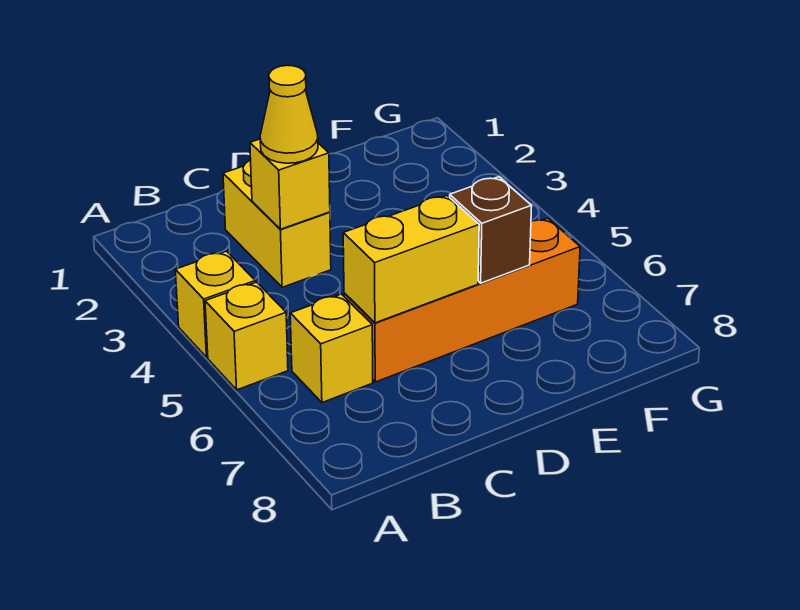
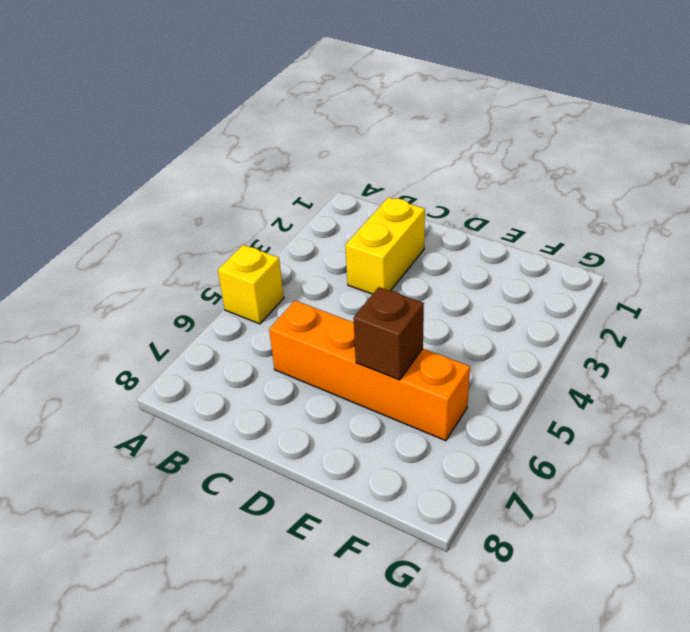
none -> yellow 1x1 brick [175,251,255,357]
none -> yellow 1x1 brick [290,294,373,403]

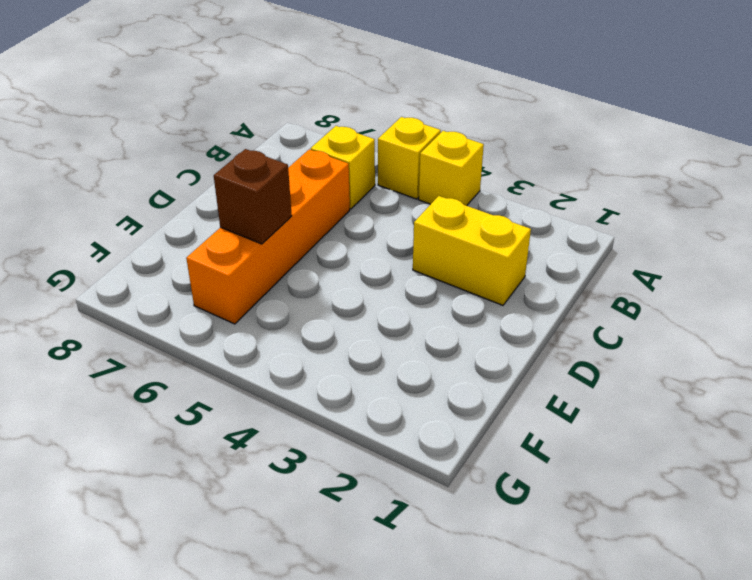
none -> yellow 1x1 brick [250,139,330,229]
none -> yellow 1x2 brick [343,195,479,323]

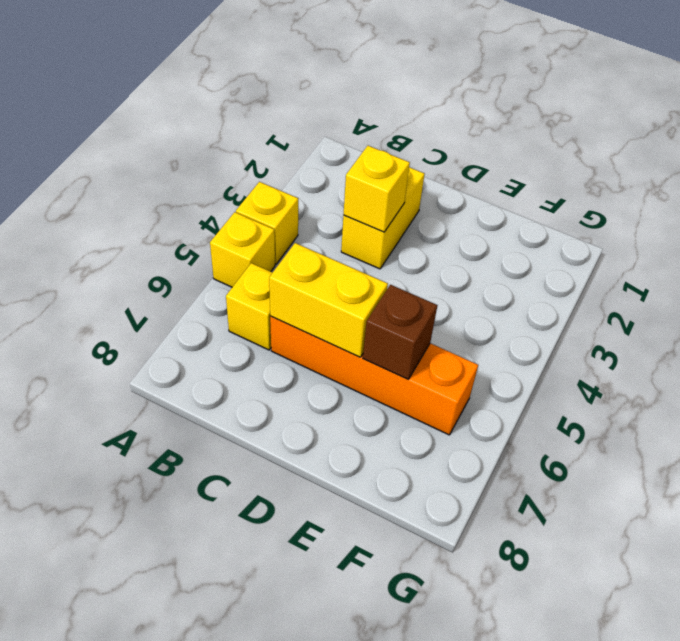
none -> yellow 1x1 cone [260,65,318,163]

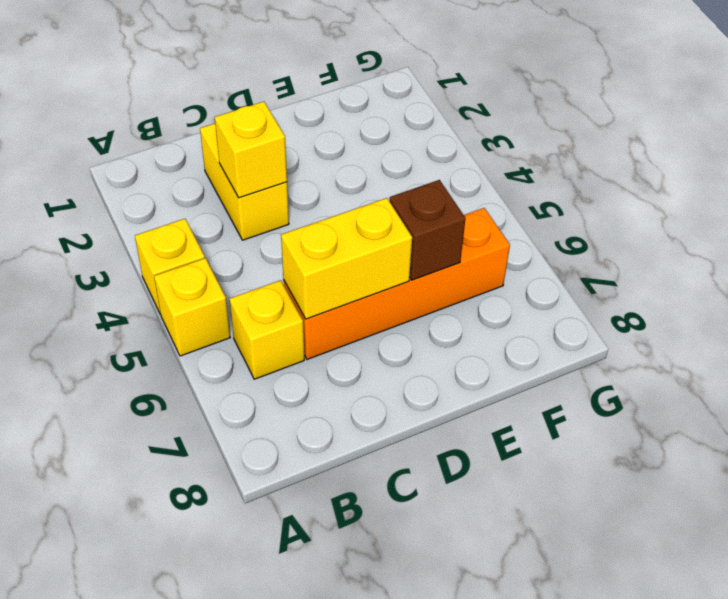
none -> yellow 1x1 cone [260,65,318,163]

